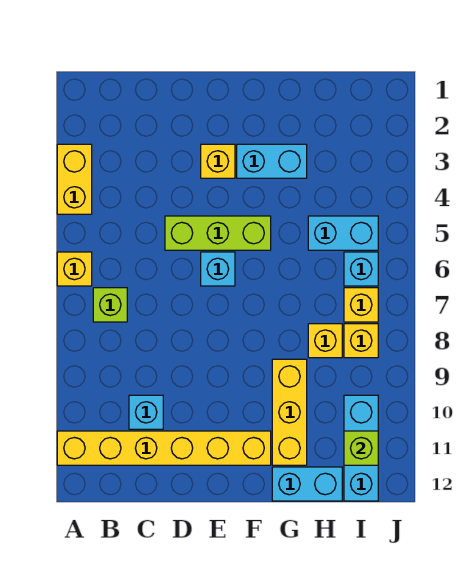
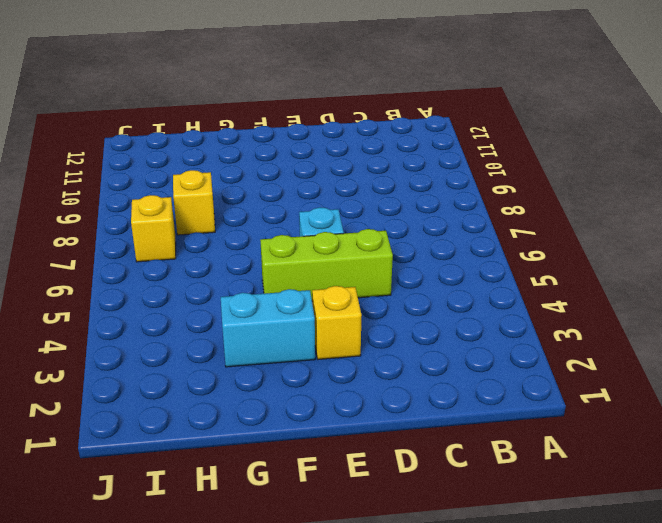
none -> yellow 1x2 brick [57,144,92,214]
none -> yellow 1x1 brick [57,252,92,286]
none -> yellow 1x6 brick [57,431,271,465]

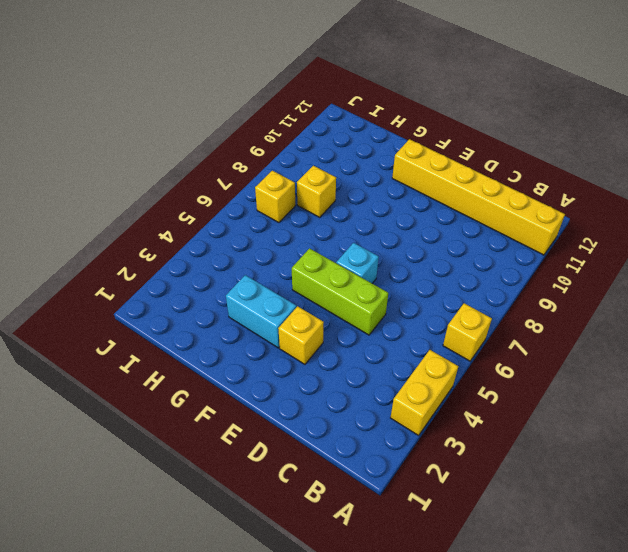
none -> lime 1x1 brick [93,288,127,322]
none -> cyan 1x1 brick [129,395,163,429]
none -> yellow 1x3 brick [272,359,307,465]

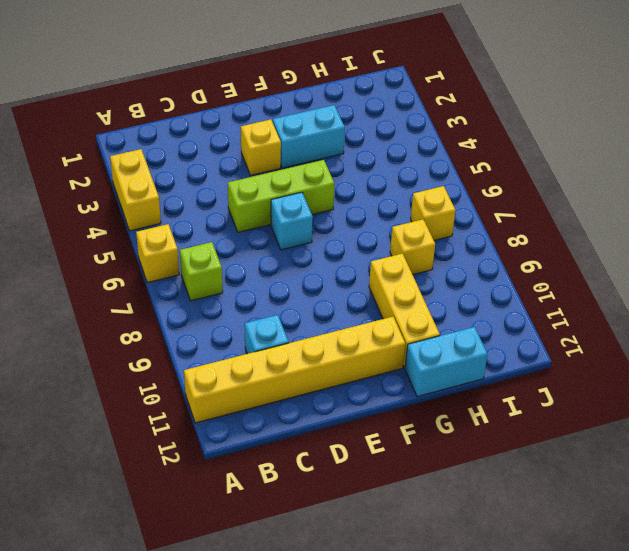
none -> cyan 1x2 brick [308,216,378,250]
none -> cyan 1x1 brick [344,252,378,286]
none -> yellow 1x1 brick [344,324,378,358]

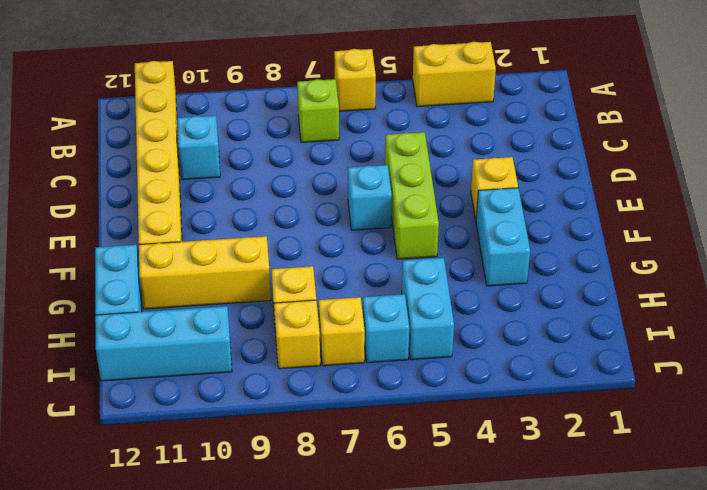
none -> lime 1x1 brick [344,431,378,465]

